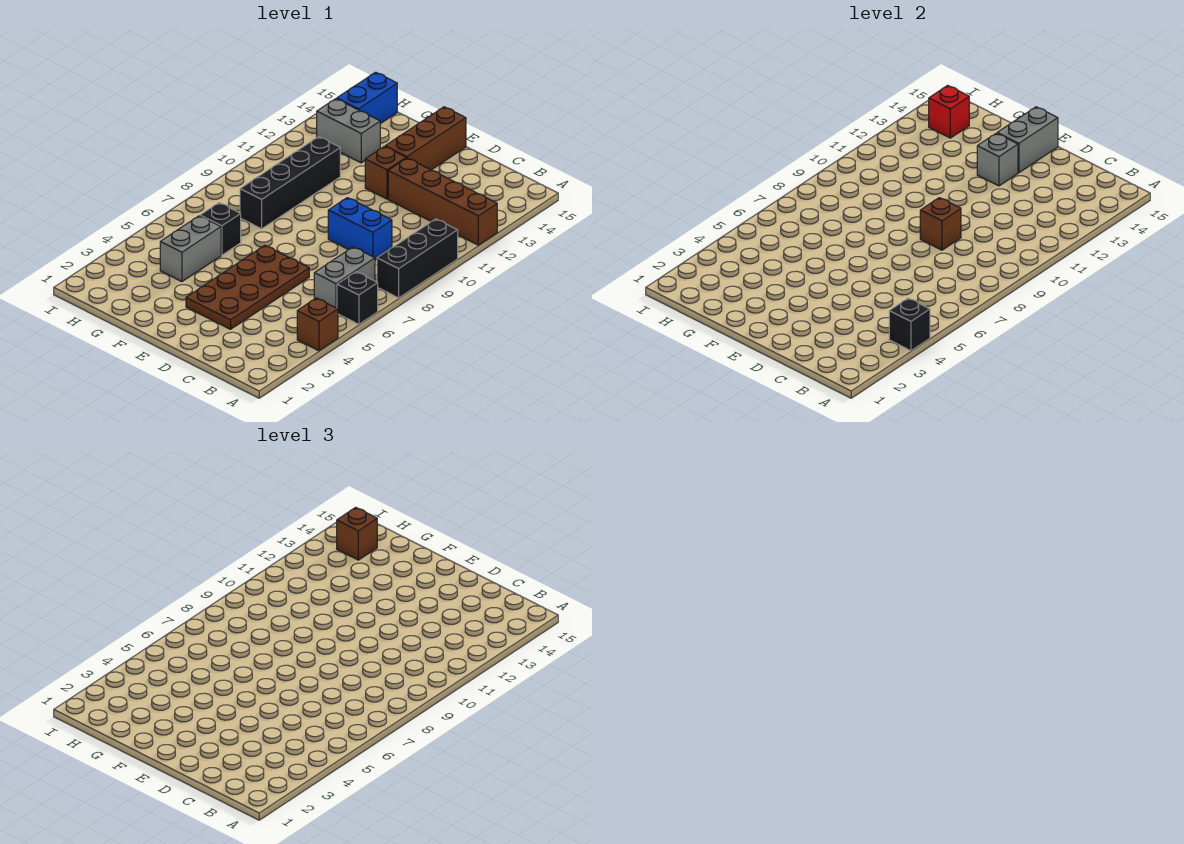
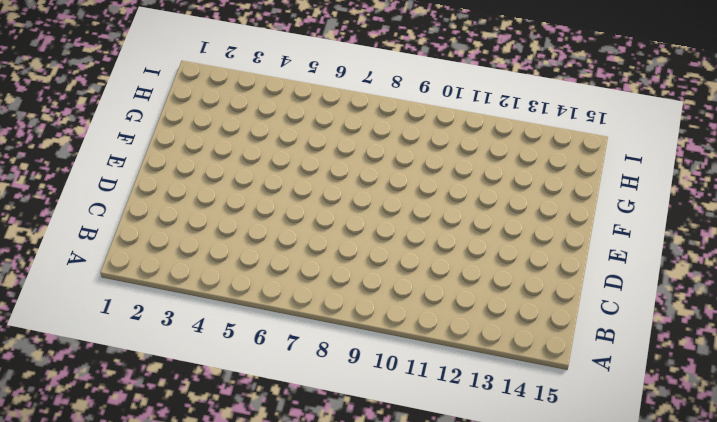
none -> brown 1x1 brick [297,298,338,351]
none -> black 1x1 brick [337,272,378,324]
none -> black 1x3 brick [377,219,458,298]

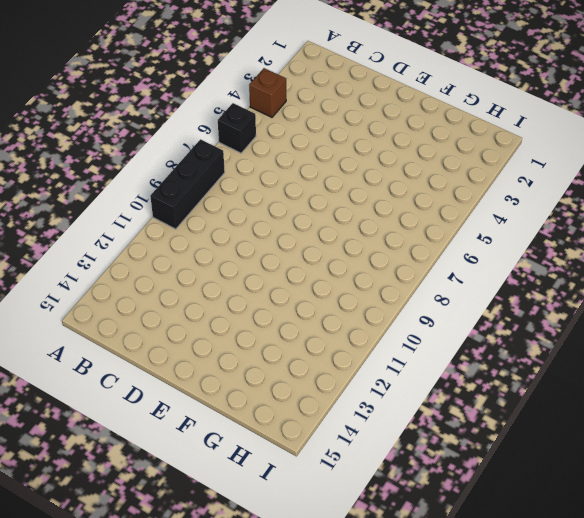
none -> brown 1x4 brick [388,158,497,245]
none -> grey 1x2 brick [314,247,375,308]
none -> blue 1x2 brick [328,198,392,260]

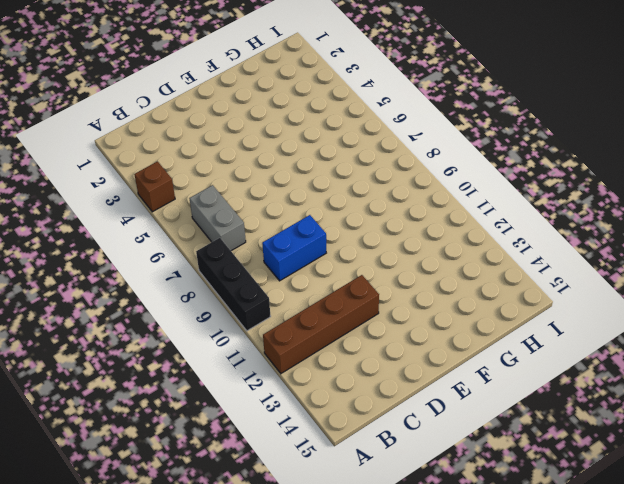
none -> black 1x1 brick [337,272,378,324]
none -> brown 2x4 plate [186,245,309,329]
none -> brown 1x1 brick [365,146,406,199]

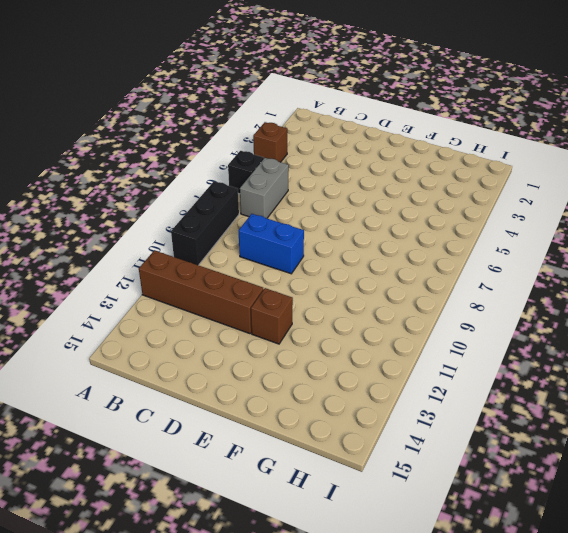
none -> brown 2x4 plate [186,245,309,329]
none -> brown 1x3 brick [385,107,466,170]
none -> grey 1x2 brick [160,216,221,282]

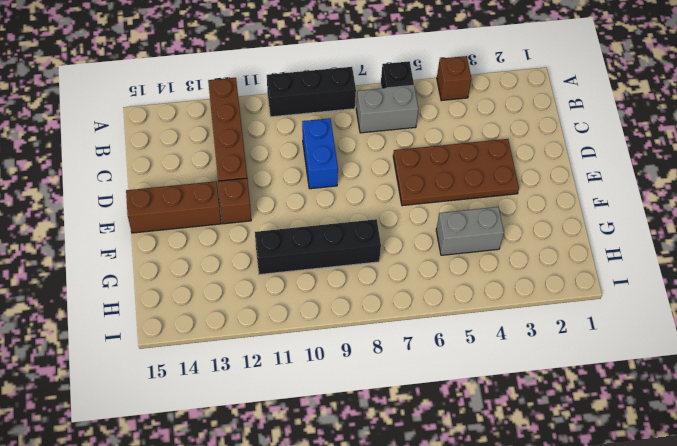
none -> black 1x1 brick [200,203,241,255]
none -> grey 1x2 brick [317,99,380,163]
none -> blue 1x2 brick [337,72,397,124]

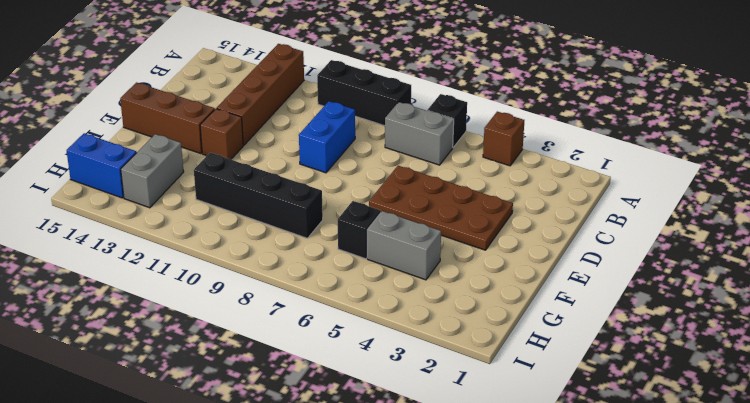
none -> black 1x1 brick [889,298,930,351]
none -> brown 1x1 brick [920,198,961,250]
none -> grey 1x1 brick [977,133,1018,186]

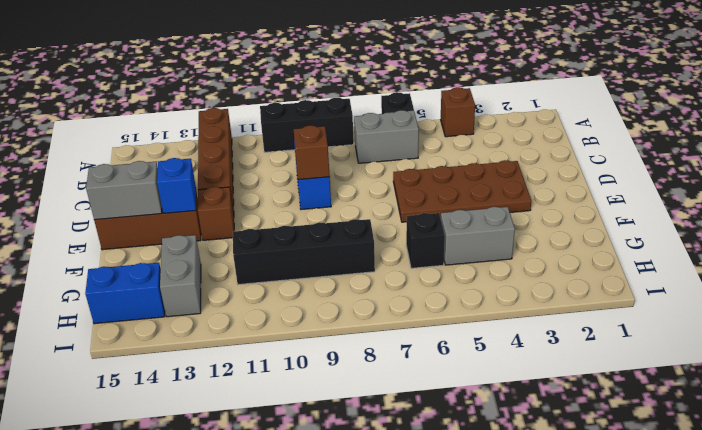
blue 1x1 brick [157,158,196,213] -> grey 1x1 brick [977,133,1018,186]
none -> black 1x1 brick [889,298,930,351]
none -> red 1x1 brick [929,85,969,138]
none -> brown 1x1 brick [337,507,377,560]

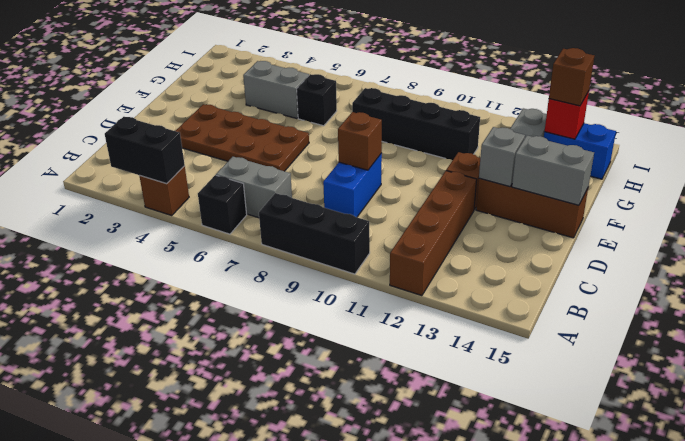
black 1x2 brick [105,117,185,184] -> black 1x1 brick [889,298,930,351]

